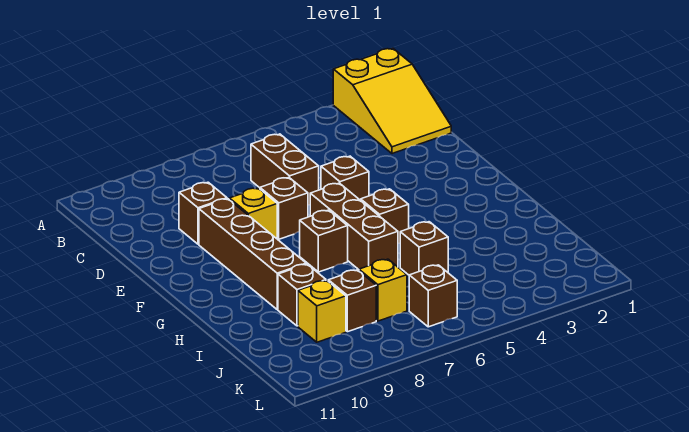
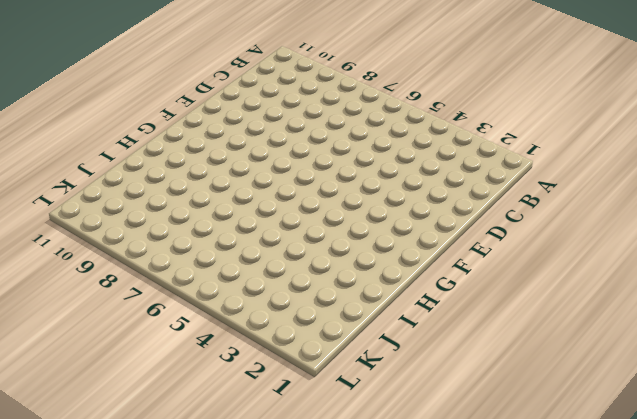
none -> yellow 2x3 slope [333,48,451,154]
none -> brown 1x2 brick [251,134,319,205]
none -> brown 1x1 brick [179,182,227,244]

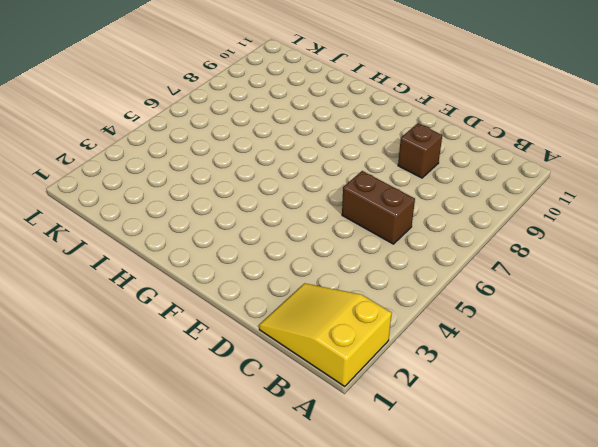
none -> brown 1x1 brick [321,156,369,200]
none -> brown 1x1 brick [260,178,308,239]
none -> yellow 1x1 brick [229,188,277,239]

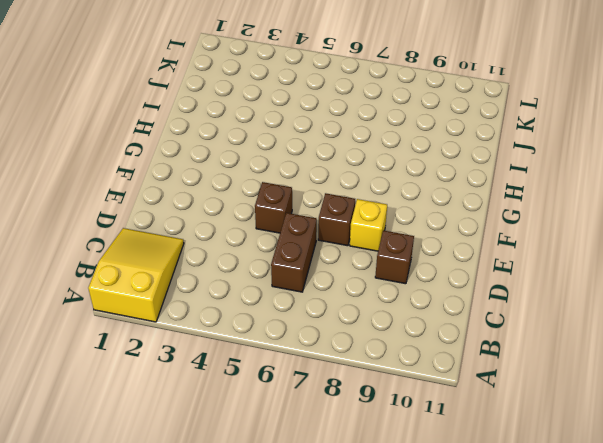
none -> brown 1x4 brick [199,199,306,310]
none -> brown 1x3 brick [310,183,398,269]
none -> brown 1x1 brick [361,189,409,243]

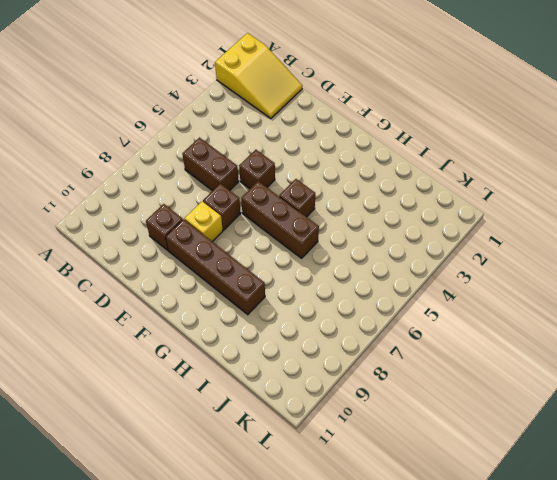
none -> brown 1x1 brick [300,210,348,272]
none -> brown 1x1 brick [400,222,448,275]
none -> brown 1x1 brick [278,264,326,326]

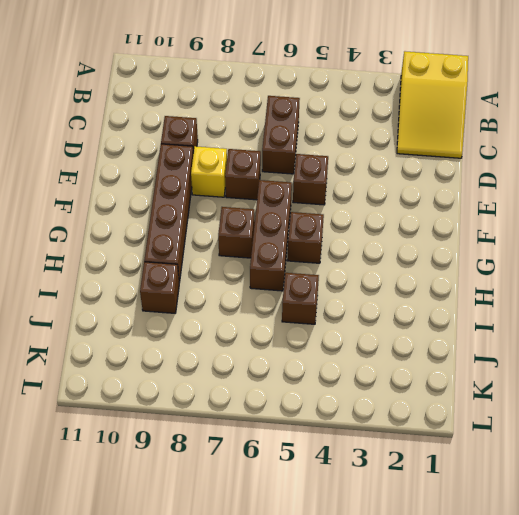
none -> yellow 1x1 brick [359,259,407,321]
none -> brown 1x1 brick [328,270,376,332]
none -> yellow 1x1 brick [298,280,346,342]

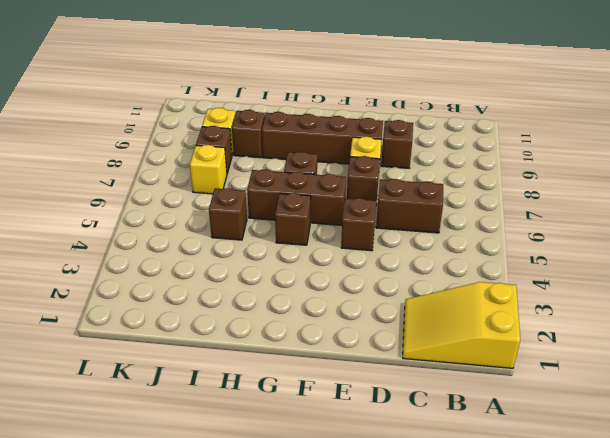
none -> brown 1x1 brick [409,265,457,327]

